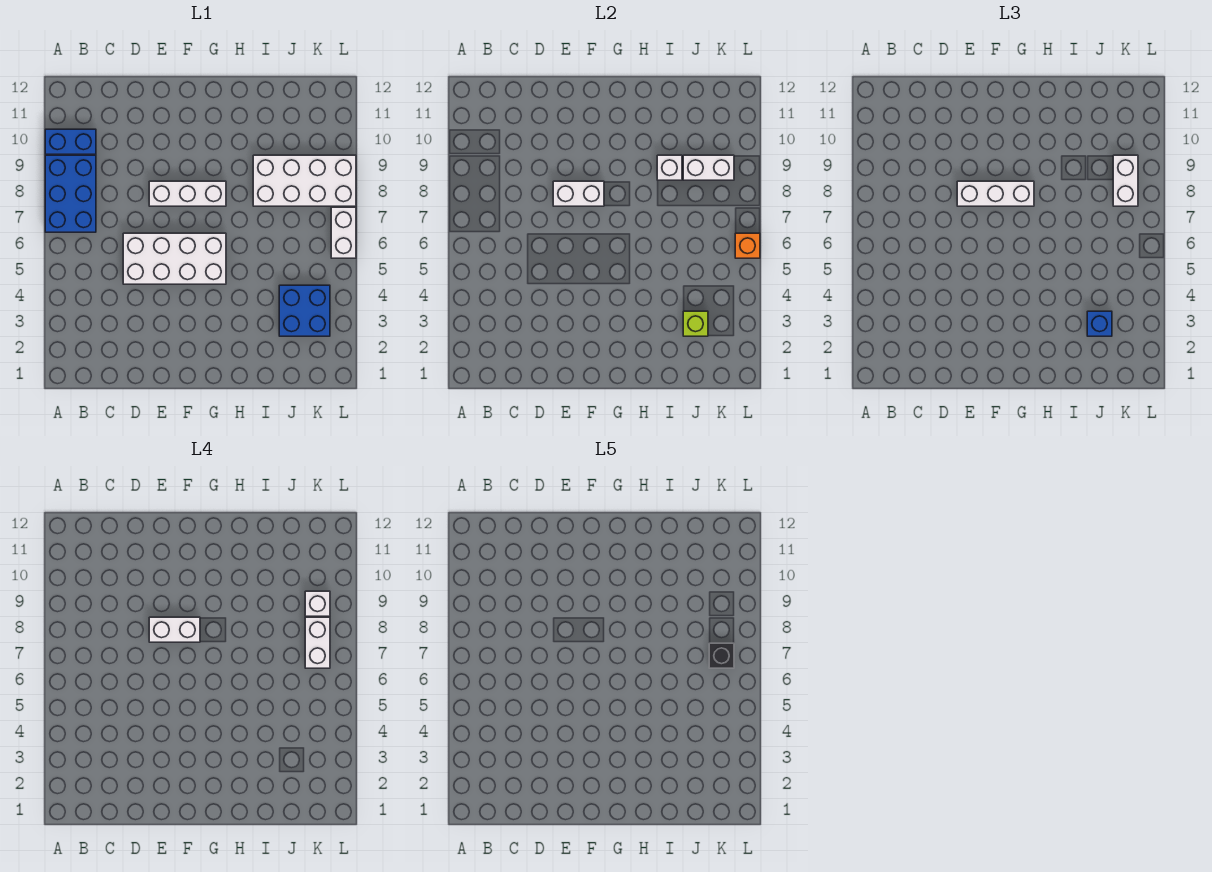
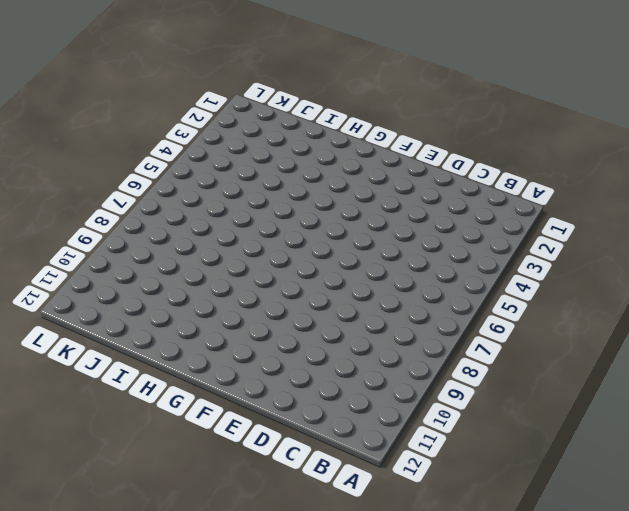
none -> blue 2x3 brick [45,155,96,232]
none -> blue 1x2 brick [45,129,96,154]
none -> white 2x4 brick [123,233,226,284]

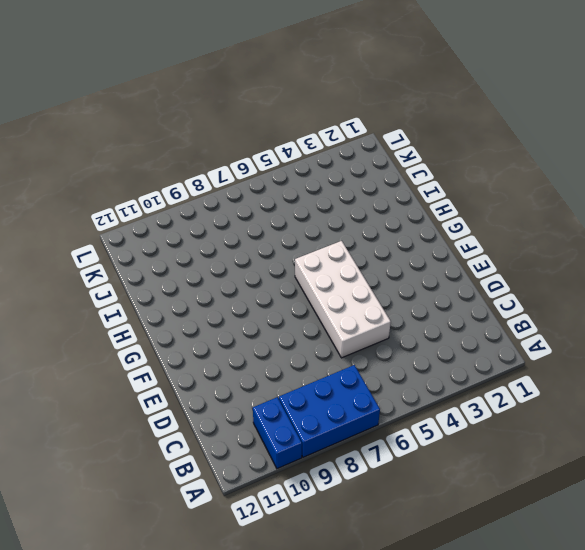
none -> white 1x3 brick [149,181,226,206]
none -> white 2x4 brick [253,155,356,206]
none -> blue 2x2 brick [279,285,330,336]

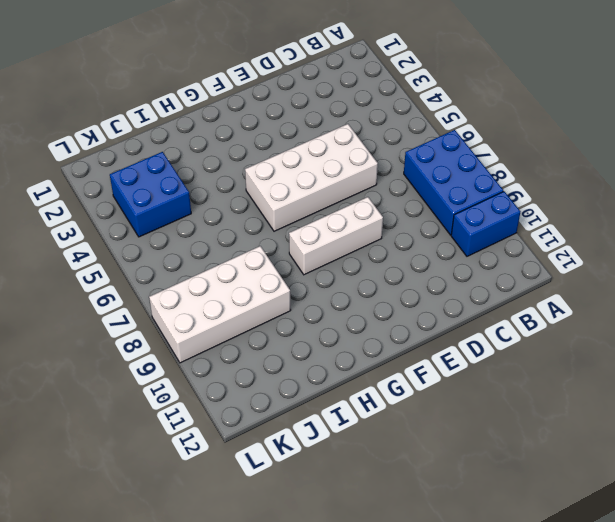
none -> white 1x2 brick [331,207,356,258]
none -> white 1x2 brick [553,181,604,206]
none -> white 1x1 brick [657,155,682,180]

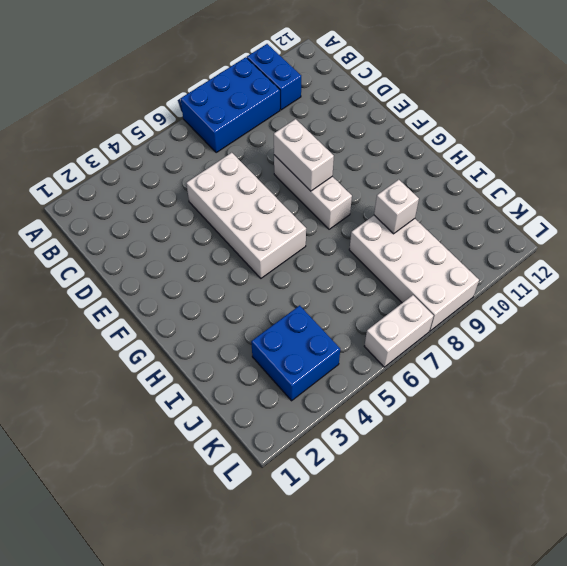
none -> lime 1x1 brick [683,311,708,336]
none -> white 1x2 brick [683,155,734,180]
none -> orange 1x1 brick [735,233,760,258]

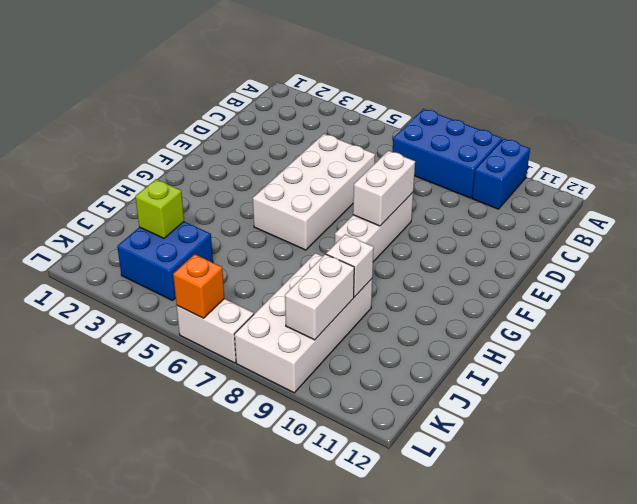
none -> white 1x3 brick [957,181,1034,206]
none -> blue 1x1 brick [1087,311,1112,336]
none -> white 1x2 brick [1113,155,1138,206]

